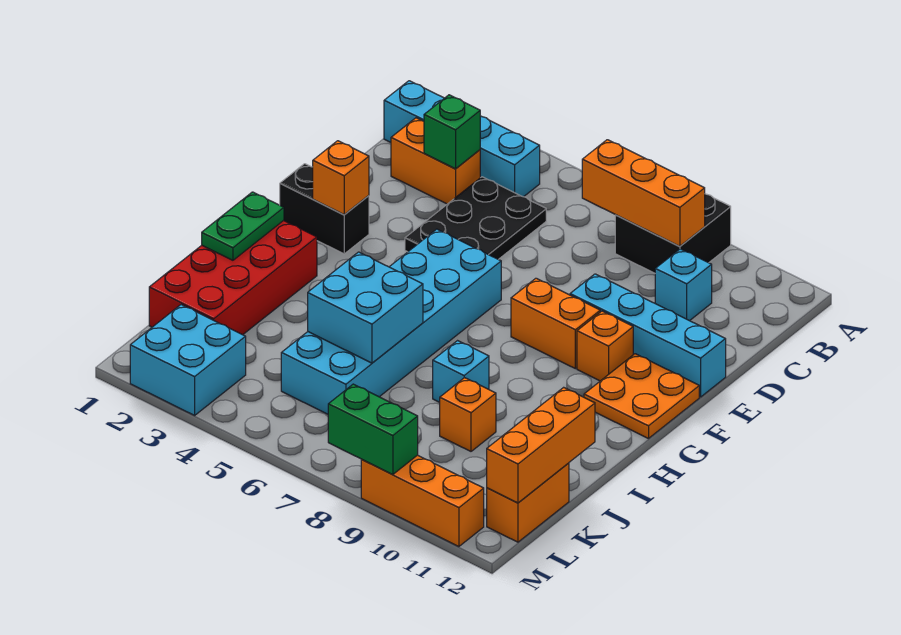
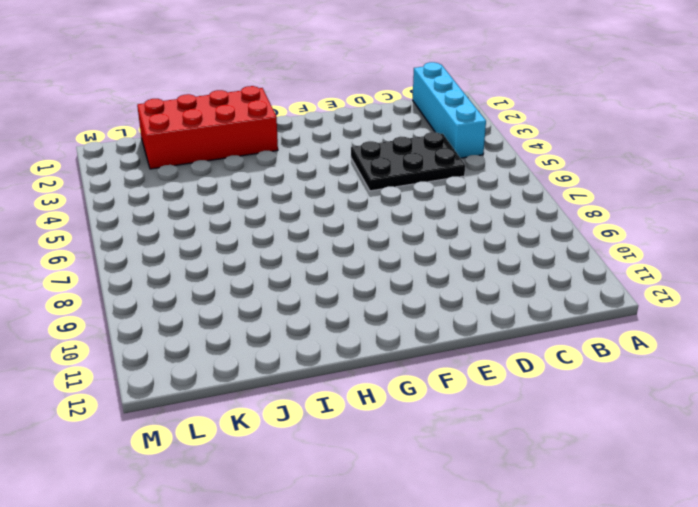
none -> black 2x2 brick [615,194,731,273]
none -> orange 1x2 brick [391,118,480,204]
none -> cyan 1x1 brick [655,249,712,321]

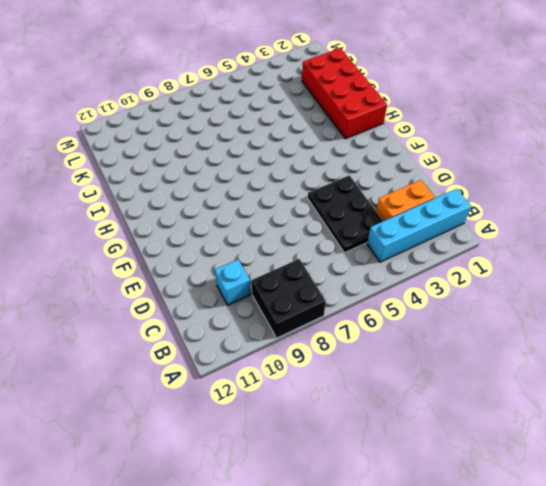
none -> cyan 1x4 brick [570,274,726,397]
none -> black 1x2 brick [280,164,369,254]
none -> cyan 2x6 brick [281,229,501,414]

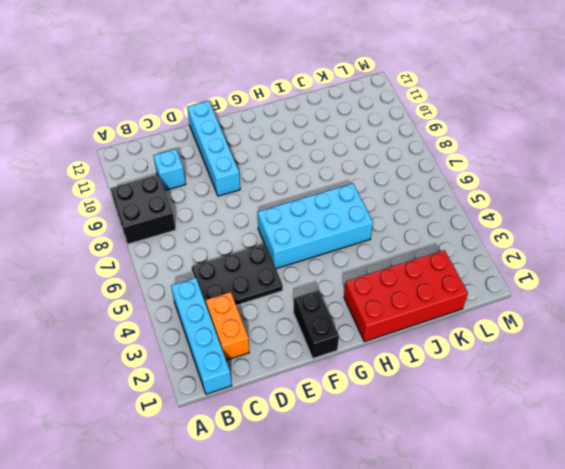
cyan 2x4 brick [258,184,373,269] -> cyan 2x6 brick [281,229,501,414]
none -> orange 1x2 brick [511,278,600,369]
none -> orange 1x1 brick [577,311,633,381]
none -> orange 2x2 plate [584,354,699,439]

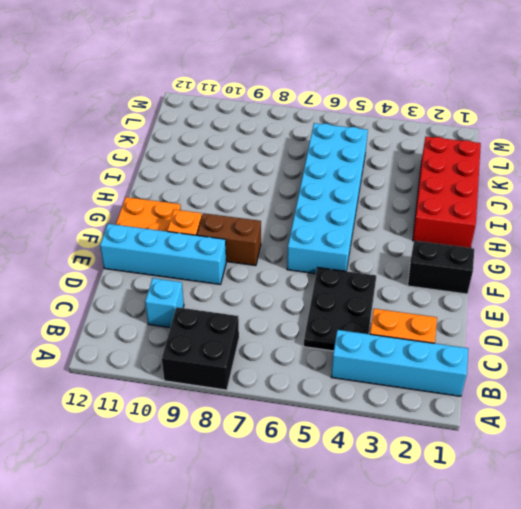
brown 1x2 brick [197,213,261,266] -> orange 1x2 brick [511,278,600,369]
none -> cyan 1x1 brick [433,341,489,402]
none -> orange 1x1 brick [440,378,496,451]
none -> orange 1x2 brick [487,463,569,542]

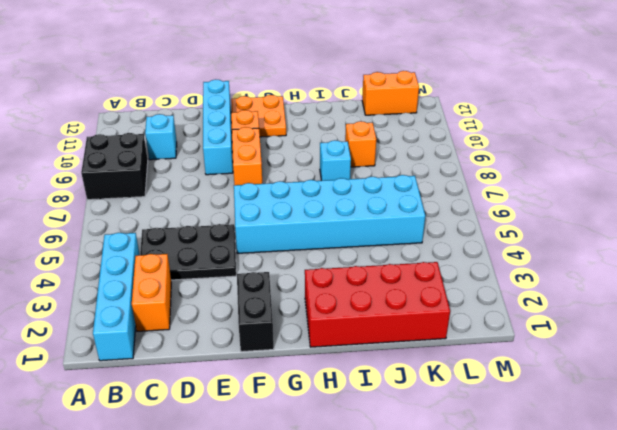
none -> cyan 2x2 brick [130,305,246,415]
none -> orange 1x3 brick [361,455,484,547]
none -> orange 1x3 brick [582,140,705,247]

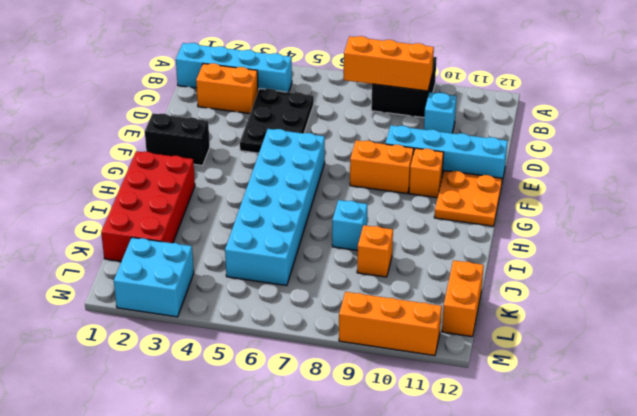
none -> green 1x1 brick [424,95,480,169]
none -> orange 1x1 brick [313,141,369,215]
none -> green 1x2 plate [202,192,284,260]

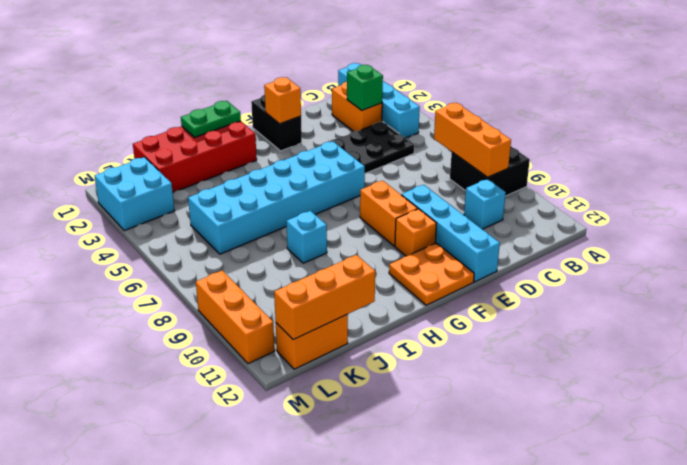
none -> orange 1x1 brick [440,378,496,451]
none -> cyan 2x2 brick [308,252,423,363]
none -> green 1x2 brick [328,384,418,475]

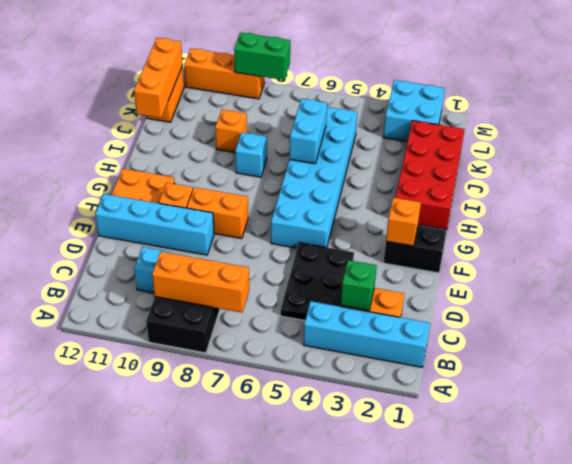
cyan 1x2 brick [290,99,327,164] -> cyan 2x2 brick [308,252,423,363]
none -> green 1x2 plate [202,192,284,260]

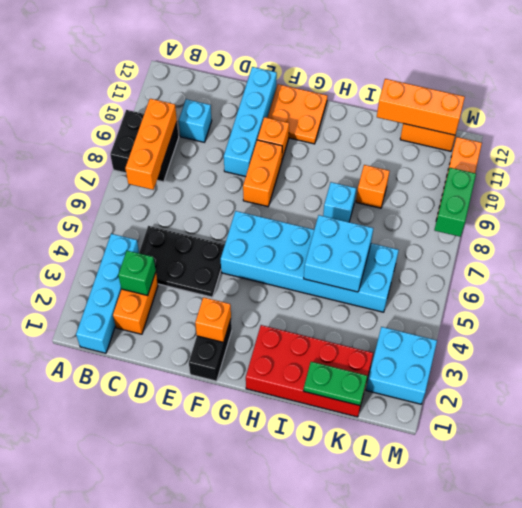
green 1x2 plate [303,362,367,406] -> green 1x2 plate moved to [202,192,284,260]

